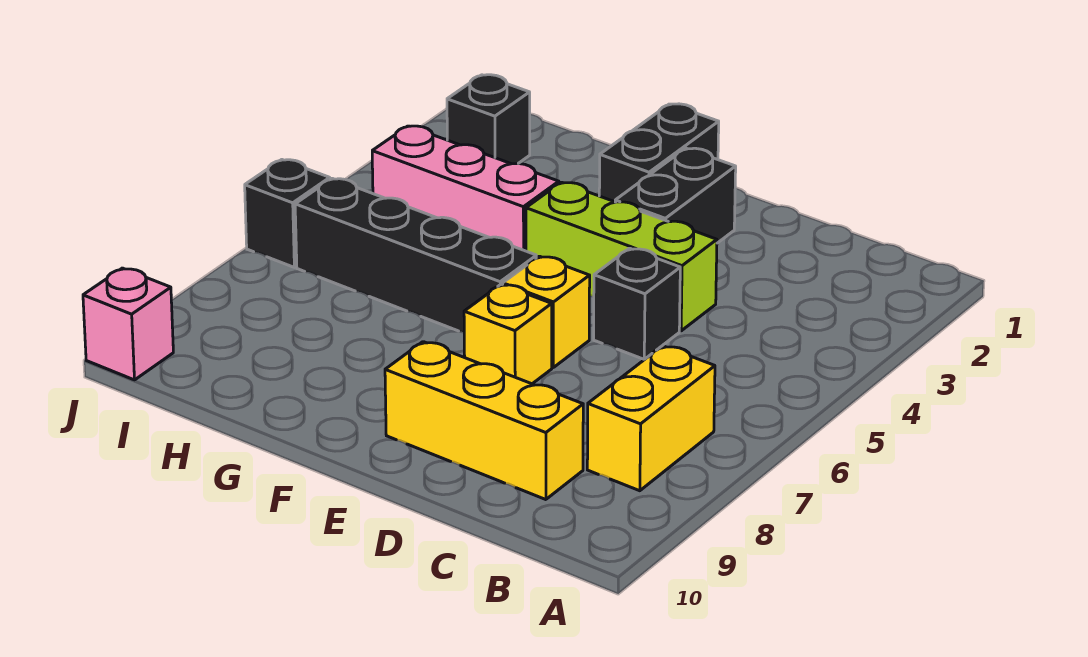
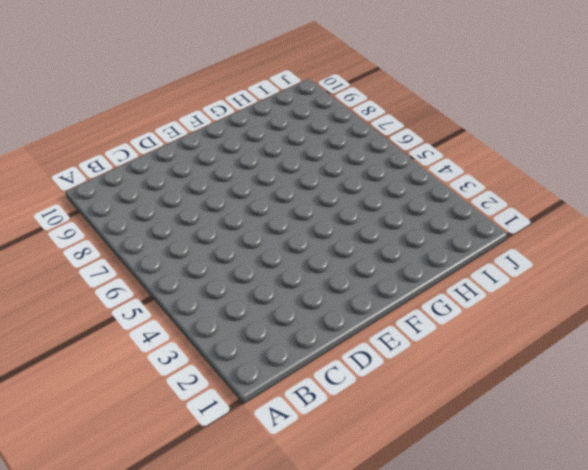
none -> yellow 1x2 brick [587,346,715,491]
none -> yellow 1x3 brick [385,342,583,500]
none -> lime 1x3 brick [526,182,717,331]

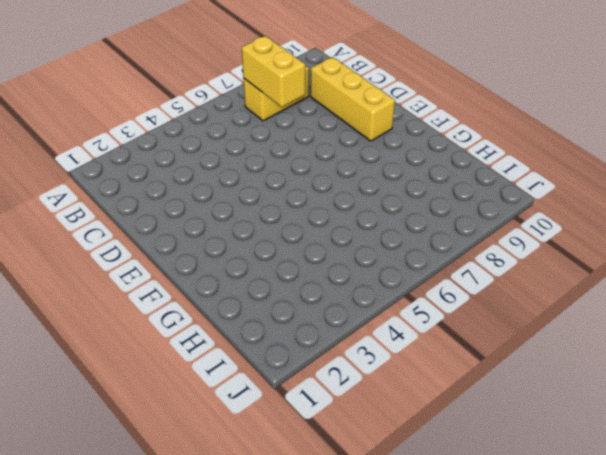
yellow 1x2 brick [242,36,305,107] -> none
none -> lime 1x3 brick [526,182,717,331]
none -> black 1x1 brick [594,248,680,359]
none -> black 1x2 brick [615,148,736,243]

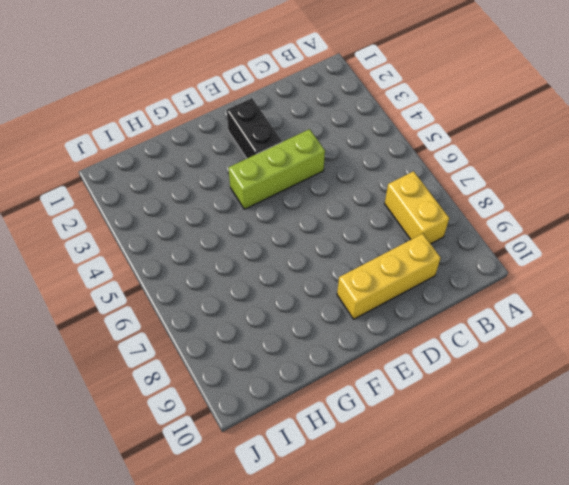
none -> black 1x1 brick [594,248,680,359]
none -> yellow 1x1 brick [503,256,590,367]
none -> yellow 1x1 brick [464,284,552,384]

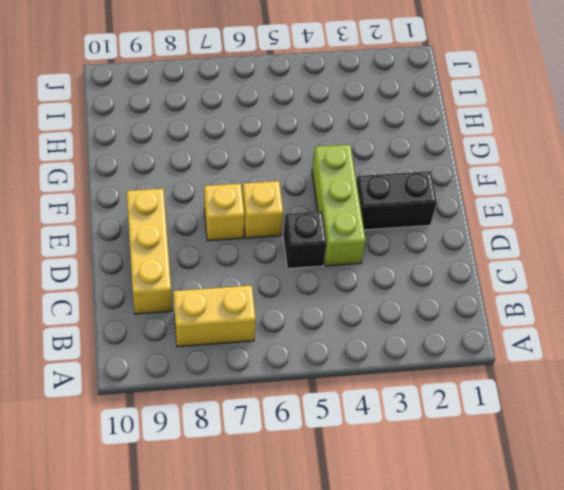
none -> black 1x2 brick [599,104,719,202]
none -> black 1x4 brick [295,178,536,332]
none -> pink 1x3 brick [372,126,559,251]

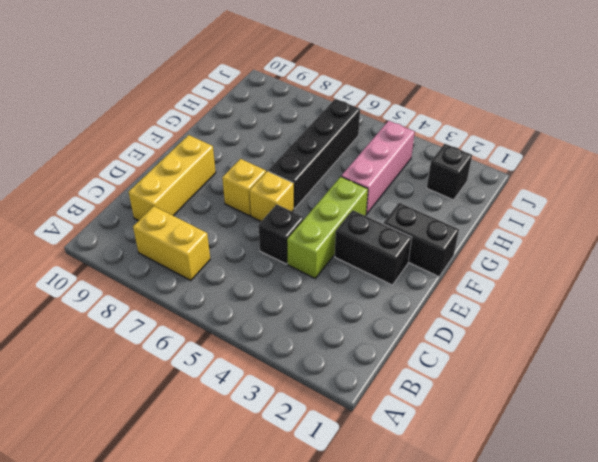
none -> black 1x1 brick [245,160,330,267]
none -> pink 1x1 brick [83,268,173,380]

